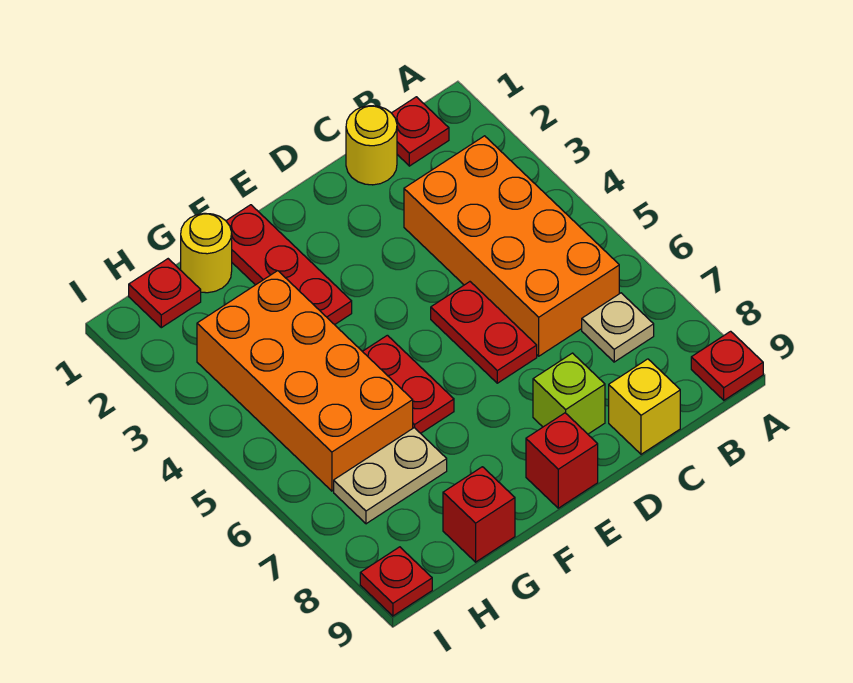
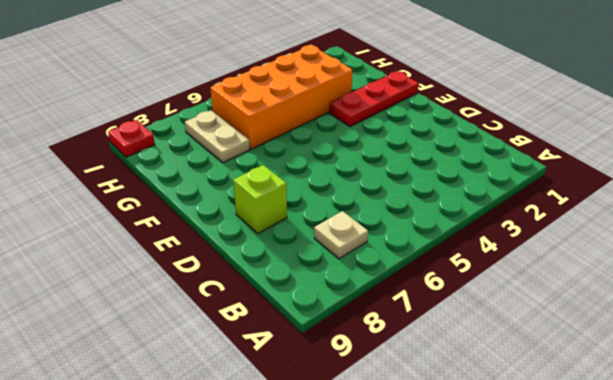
none -> red 1x1 plate [691,331,763,400]
none -> red 1x1 plate [392,97,449,166]
none -> orange 2x4 brick [404,136,619,356]

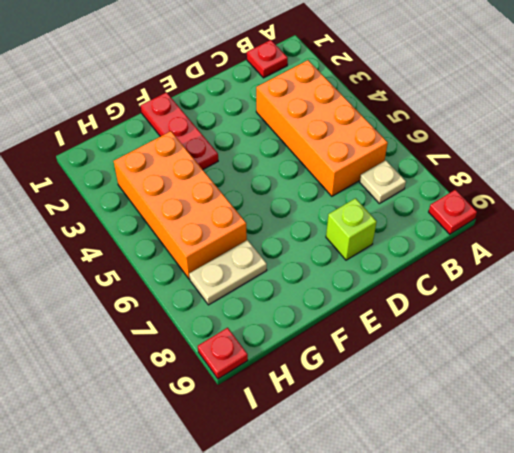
none -> yellow 1x1 round brick [346,106,397,185]
none -> yellow 1x1 brick [609,359,680,454]
none -> red 1x2 plate [431,282,537,383]

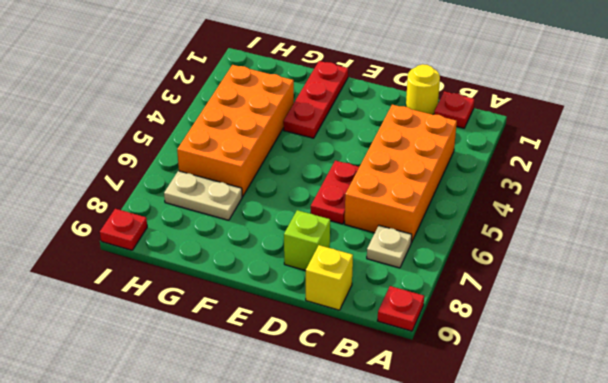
none -> red 1x1 brick [526,413,598,508]
none -> red 1x2 plate [362,335,454,433]
none -> yellow 1x1 round brick [181,213,232,293]

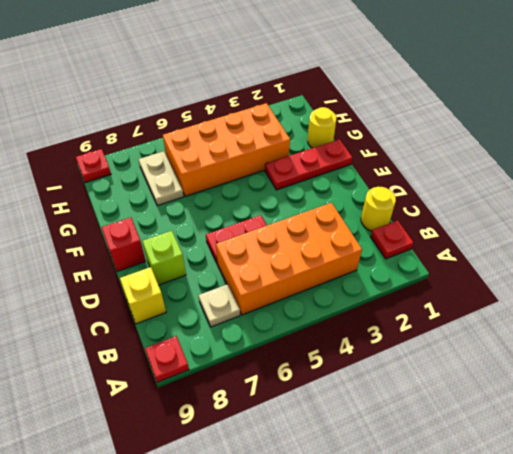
none -> red 1x2 plate [362,335,454,433]
none -> red 1x1 brick [443,467,515,562]
none -> red 1x1 plate [129,259,201,328]

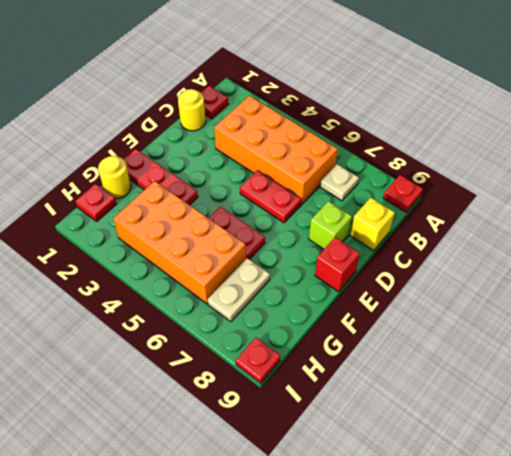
none -> red 1x1 brick [443,467,515,562]

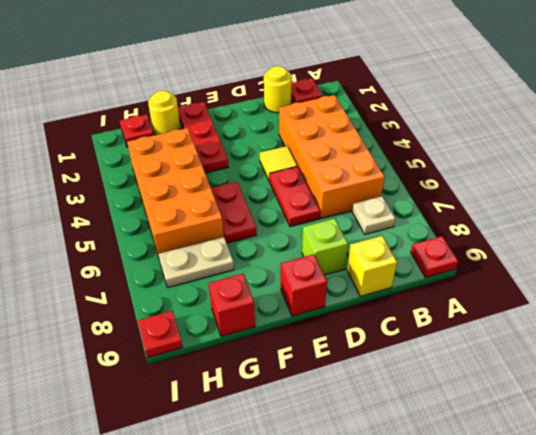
yellow 1x1 tile [260,146,297,180] -> none

